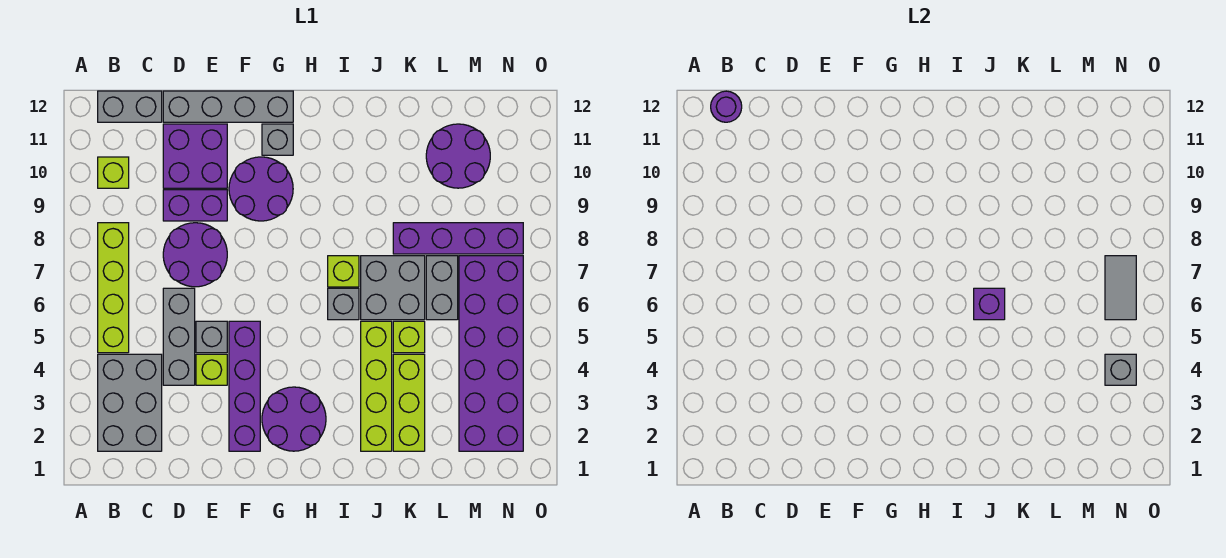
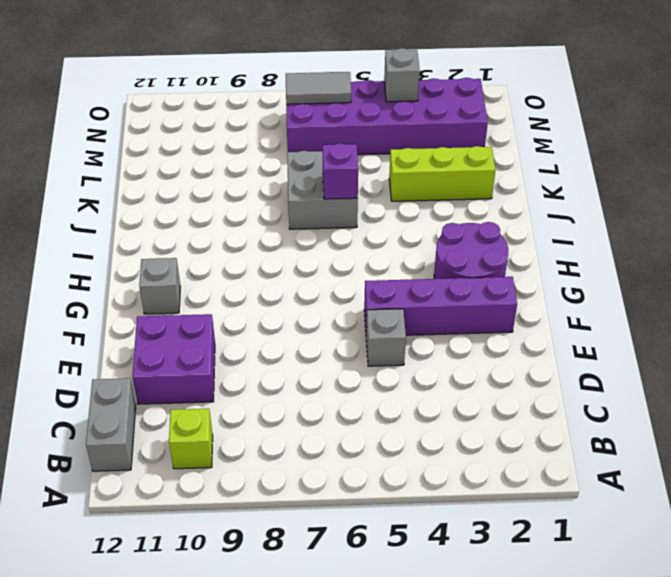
none -> grey 2x3 brick [98,354,162,451]
none -> lime 1x4 brick [98,223,129,353]
none -> grey 1x3 brick [163,288,195,385]

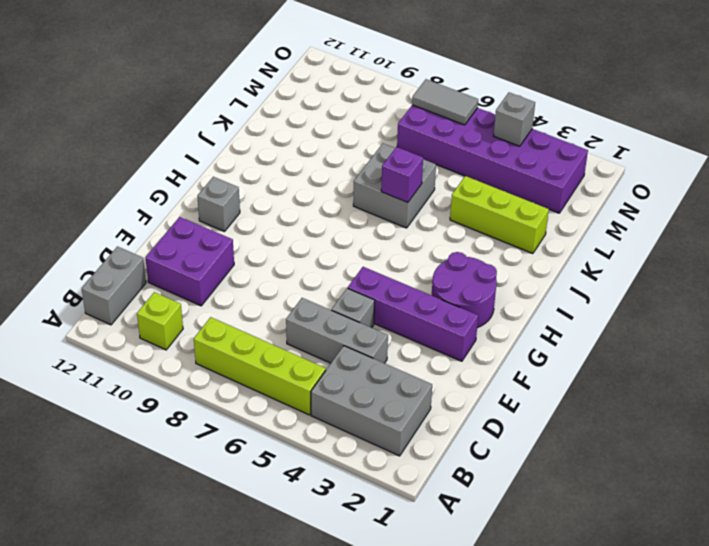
none -> purple 2x2 round brick [163,223,227,287]
none -> purple 1x2 brick [163,190,227,221]
none -> grey 1x4 brick [163,91,293,122]

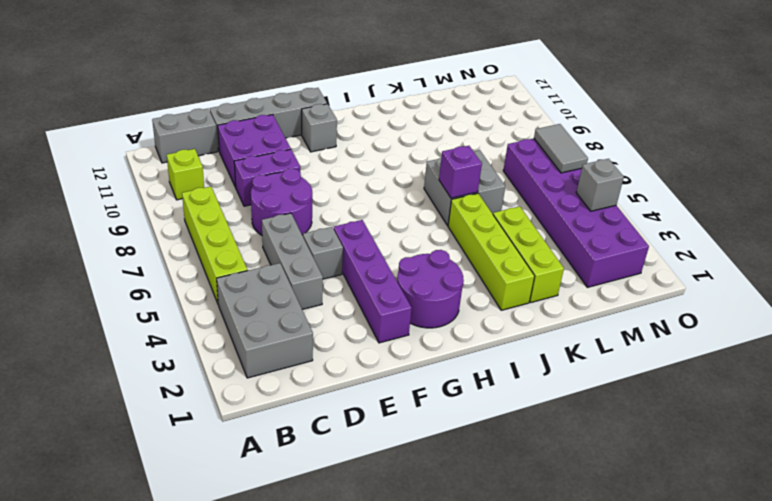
none -> lime 1x1 brick [196,354,227,385]
none -> purple 2x2 round brick [229,157,293,221]
none -> grey 1x1 brick [328,288,359,320]

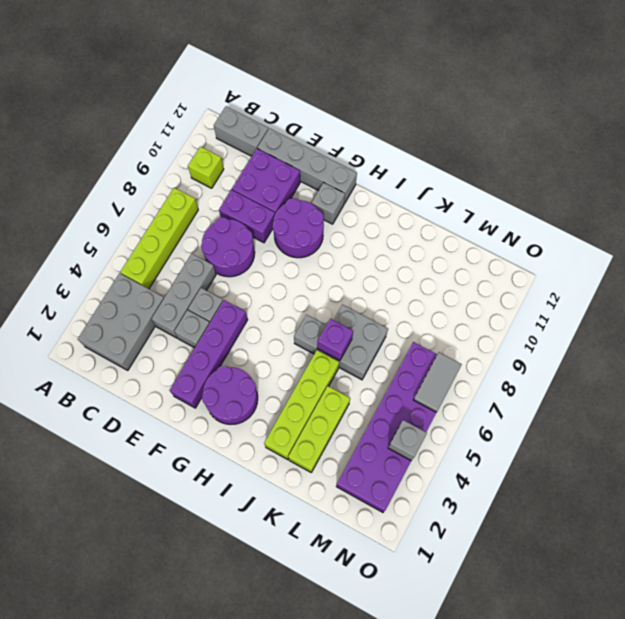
grey 1x1 brick [174,310,210,348] -> lime 1x1 brick [196,354,227,385]
none -> lime 1x1 brick [328,256,359,287]
none -> lime 1x1 brick [393,321,425,353]
none -> purple 1x4 brick [393,223,523,254]

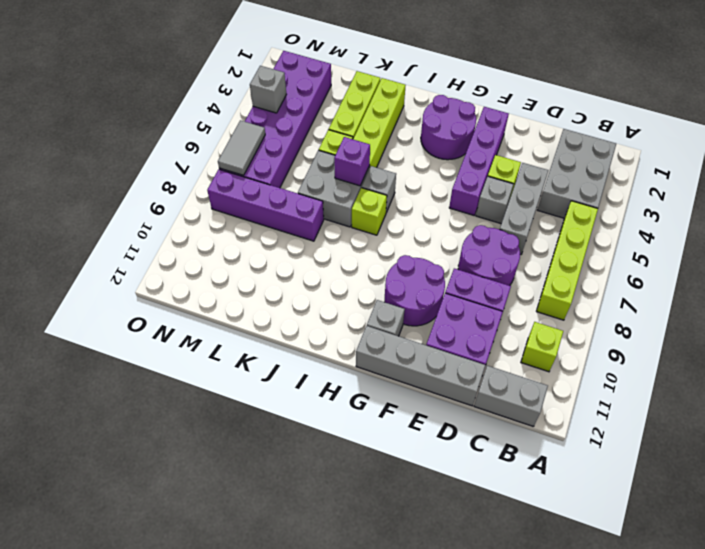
none -> grey 1x2 brick [426,256,458,320]
none -> purple 2x2 round brick [426,124,490,188]
none -> purple 1x1 round brick [711,91,742,122]

